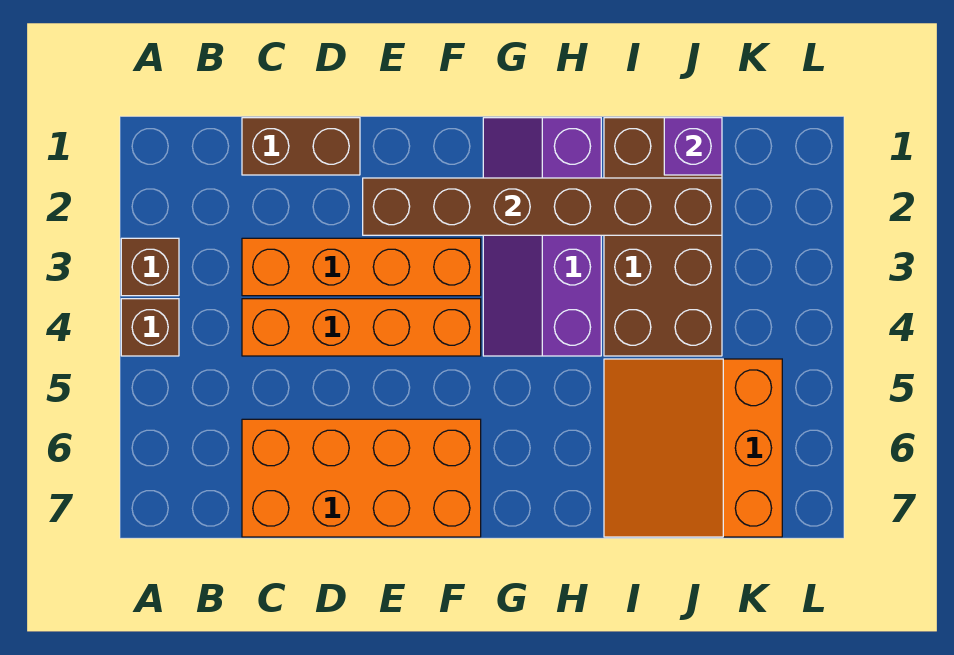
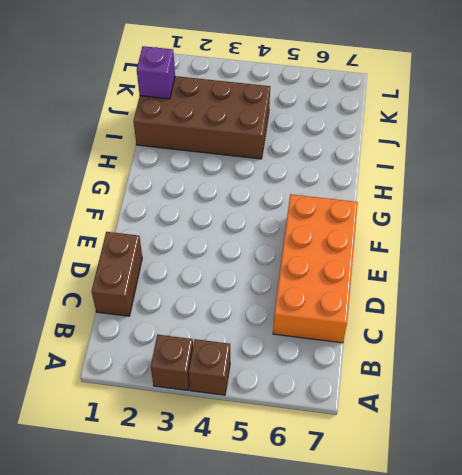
none -> orange 1x4 brick [242,238,481,296]
none -> orange 1x4 brick [242,299,481,356]

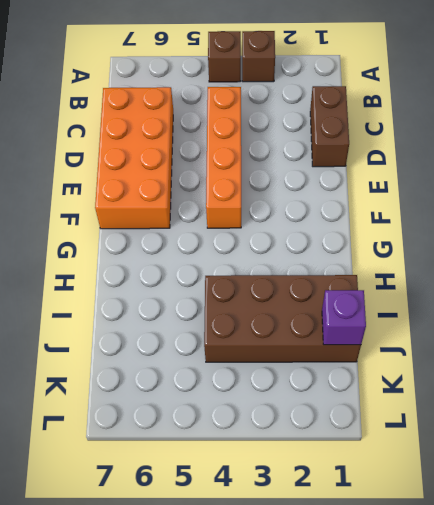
none -> orange 1x4 brick [242,238,481,296]
none -> purple 2x4 slope [483,118,601,356]

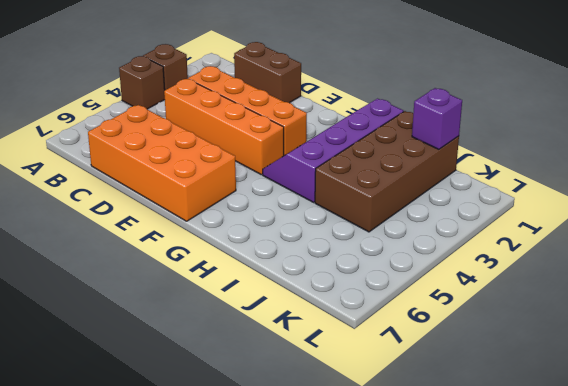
none -> orange 3x3 slope [604,359,782,537]
none -> brown 1x6 brick [363,178,722,235]

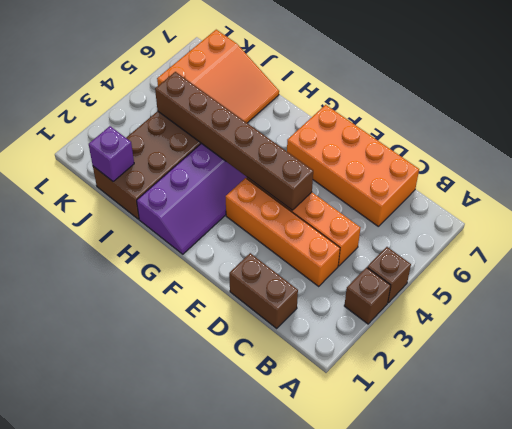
brown 1x6 brick [155,72,313,210] -> brown 1x6 brick moved to [363,178,722,235]

